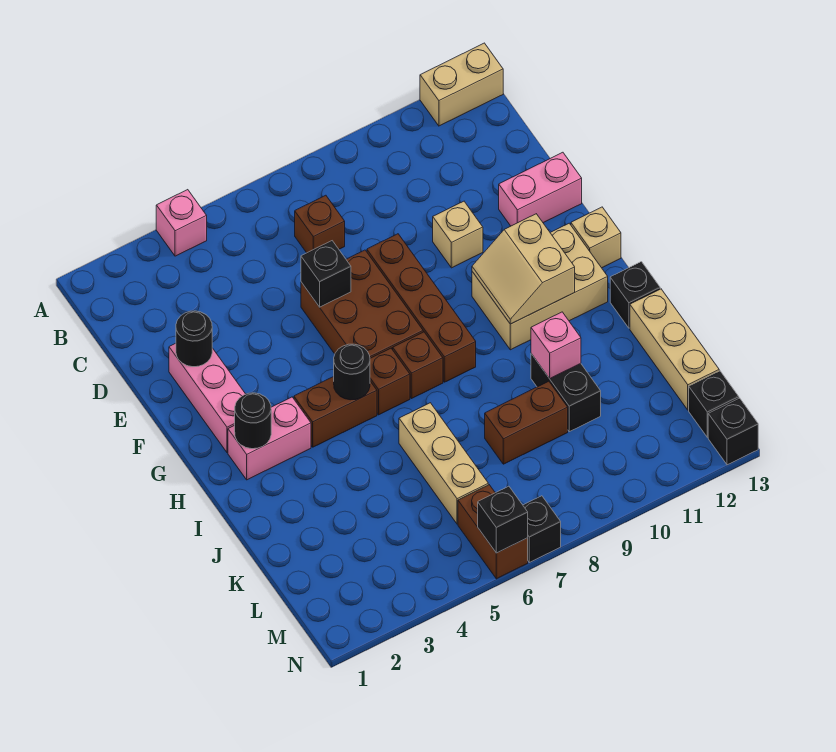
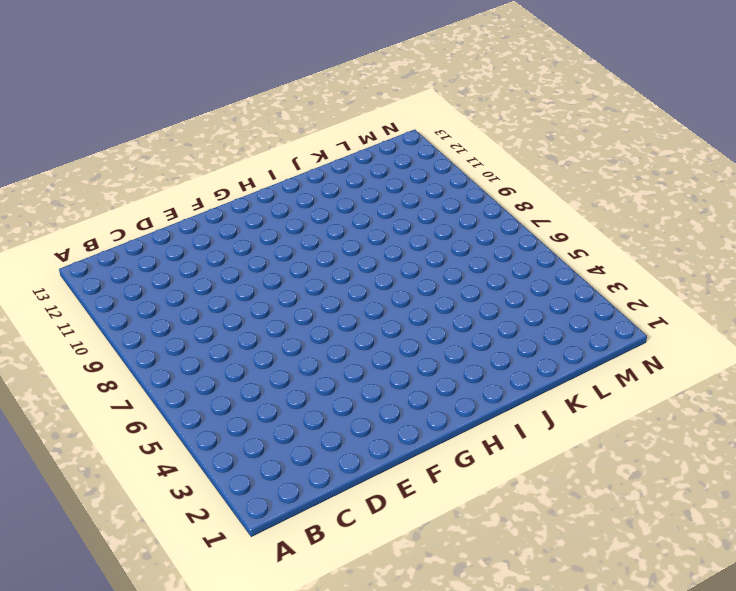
none -> pink 1x1 brick [156,190,207,256]
none -> tan 1x2 brick [420,43,503,126]
none -> brown 1x1 brick [295,195,345,253]
none -> pink 1x3 brick [169,343,245,453]

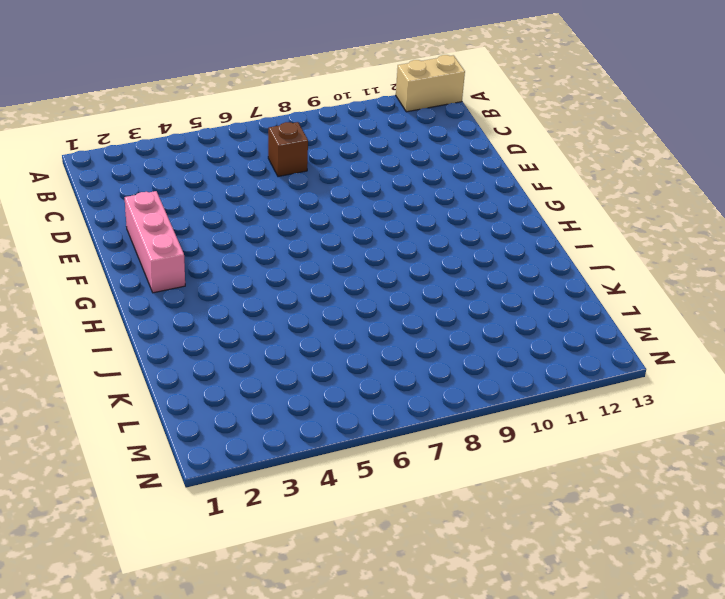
none -> pink 1x1 brick [156,190,207,256]
none -> brown 2x3 brick [301,250,423,358]
none -> brown 1x4 brick [367,234,476,382]
none -> tan 1x1 brick [433,201,483,268]

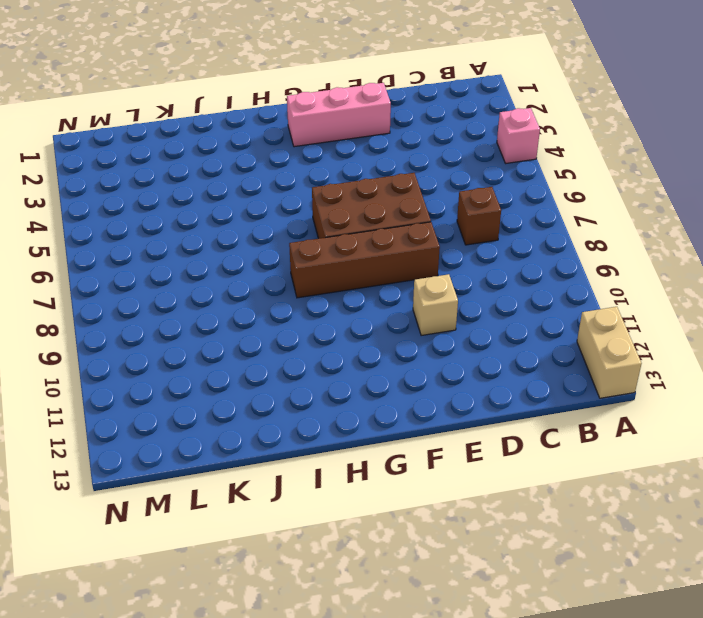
none -> pink 1x2 brick [499,152,582,226]
none -> tan 2x3 brick [472,223,608,350]
none -> tan 1x1 brick [571,207,621,268]
none -> pink 1x2 brick [228,397,311,480]

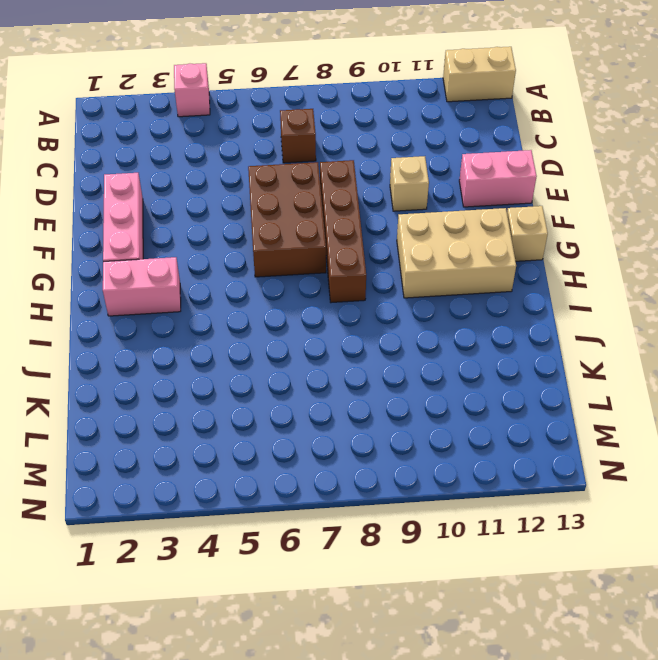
none -> brown 1x2 brick [294,377,377,447]
none -> brown 1x1 brick [370,348,410,415]
none -> brown 1x1 brick [393,332,443,399]
none -> black 1x1 brick [610,262,660,328]

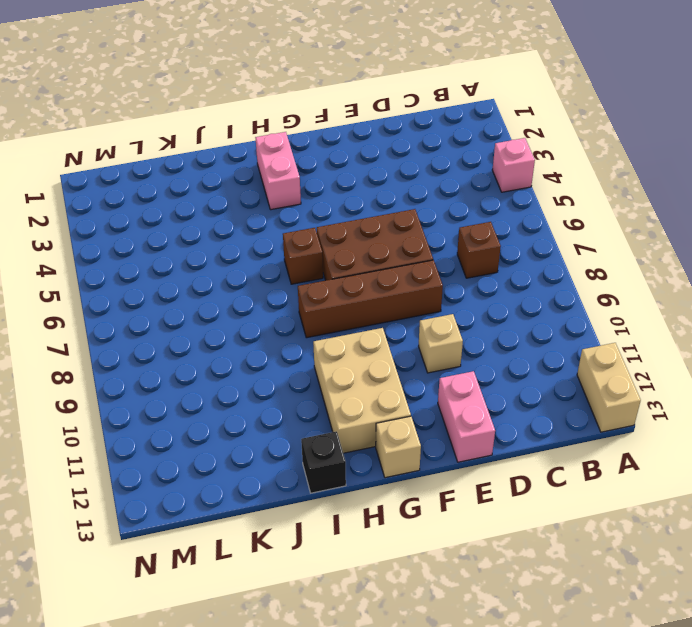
none -> pink 1x3 brick [169,343,245,453]
none -> brown 1x2 brick [294,377,377,447]
none -> brown 1x1 brick [393,332,443,399]
none -> tan 1x3 brick [399,403,488,524]

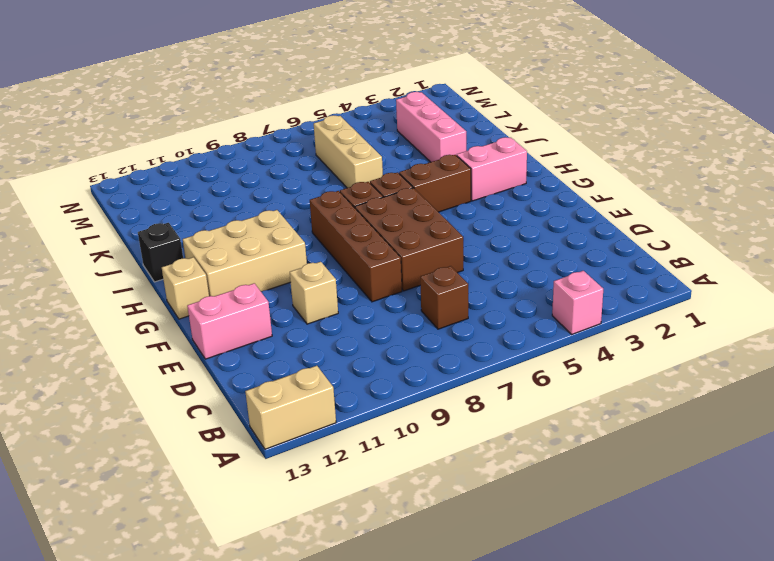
pink 1x3 brick [396,92,466,162] -> pink 1x3 brick moved to [169,343,245,453]
none -> black 1x2 brick [531,354,601,432]
none -> tan 1x3 brick [630,289,719,410]
none -> brown 1x2 brick [485,381,568,464]
none -> brown 1x2 brick [458,485,528,579]

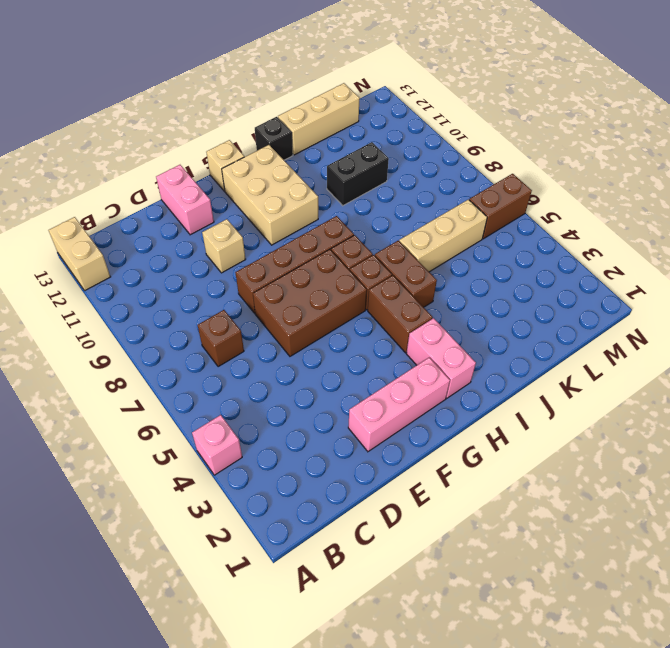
brown 1x2 brick [375,241,437,307] -> brown 1x2 brick moved to [485,381,568,464]
none -> black 1x1 brick [689,371,739,438]
none -> black 1x1 brick [523,496,561,562]
none -> black 1x1 brick [708,398,758,465]
none -> black 1x1 round brick [176,311,212,367]

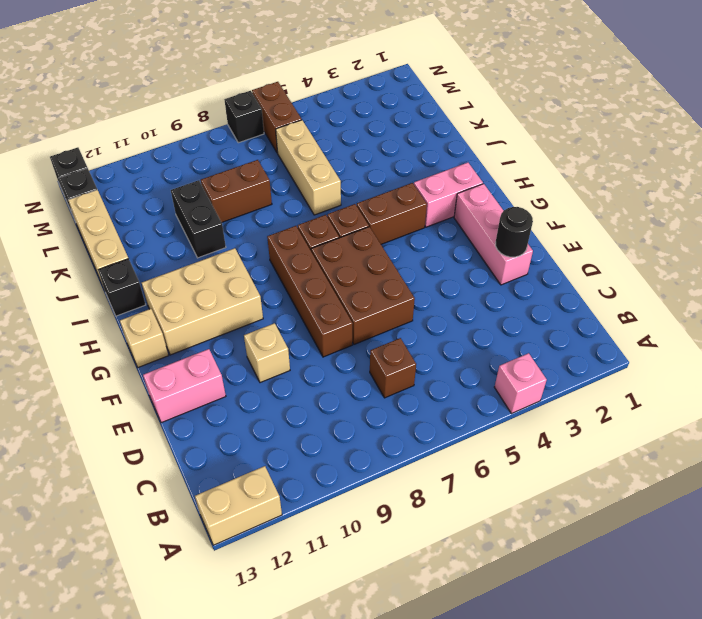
none -> black 1x1 brick [301,241,351,307]
none -> tan 2x2 slope [472,214,575,324]
none -> black 1x1 round brick [235,393,271,449]
none -> black 1x1 round brick [334,344,370,400]

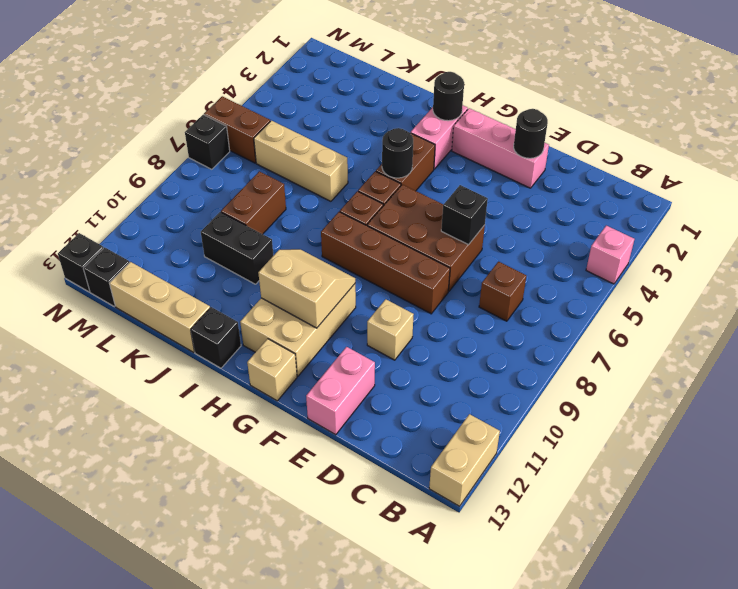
none -> pink 1x1 brick [531,312,581,378]
none -> black 1x1 brick [478,486,528,553]

